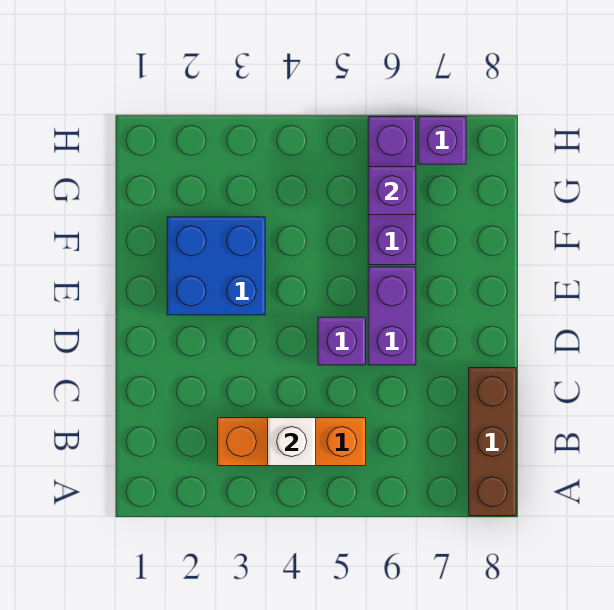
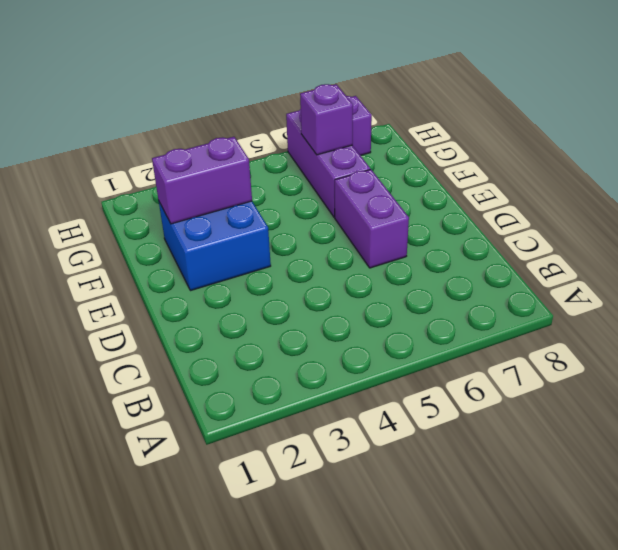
purple 1x2 brick [152,137,252,224] -> none
none -> brown 1x3 brick [469,368,516,516]
none -> orange 1x3 brick [218,418,366,466]

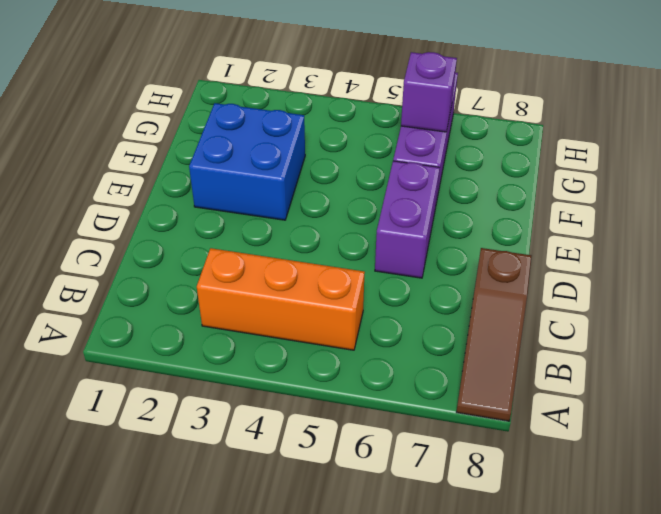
brown 1x3 slope [457,248,531,421] -> brown 1x3 brick [469,368,516,516]
none -> purple 1x1 brick [318,317,366,365]
none -> purple 1x1 brick [418,117,466,164]

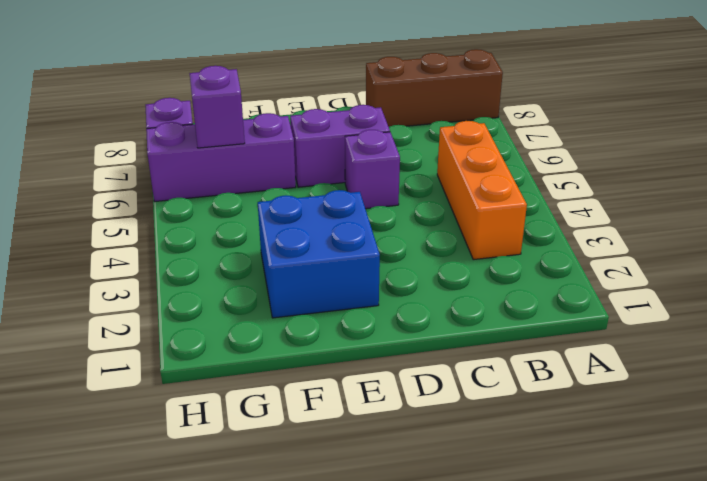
none -> white 1x1 brick [268,418,316,466]

